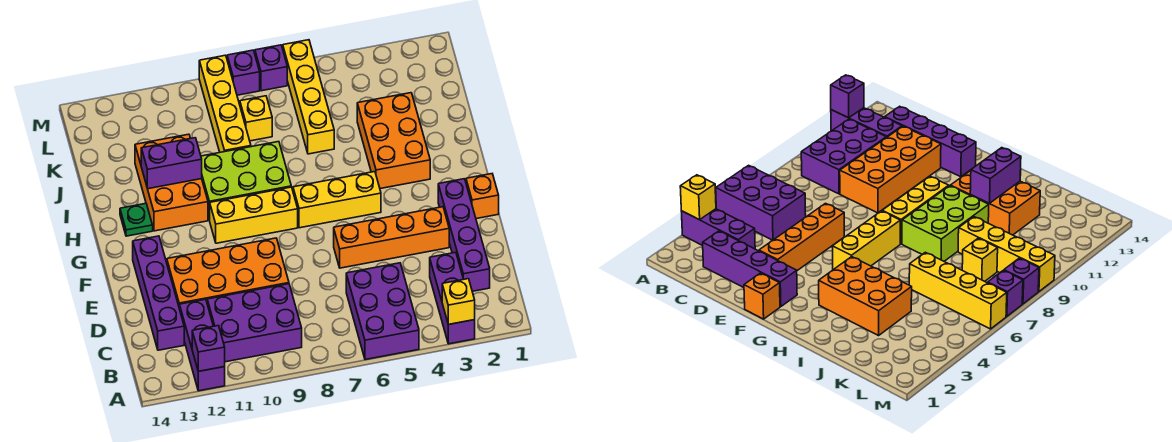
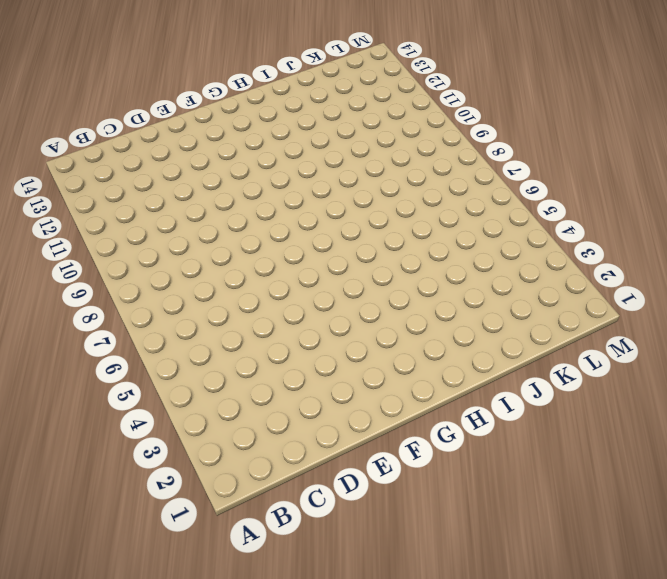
none -> purple 1x3 brick [430,252,475,344]
none -> purple 2x3 brick [346,263,419,360]
none -> purple 1x3 brick [180,299,225,391]

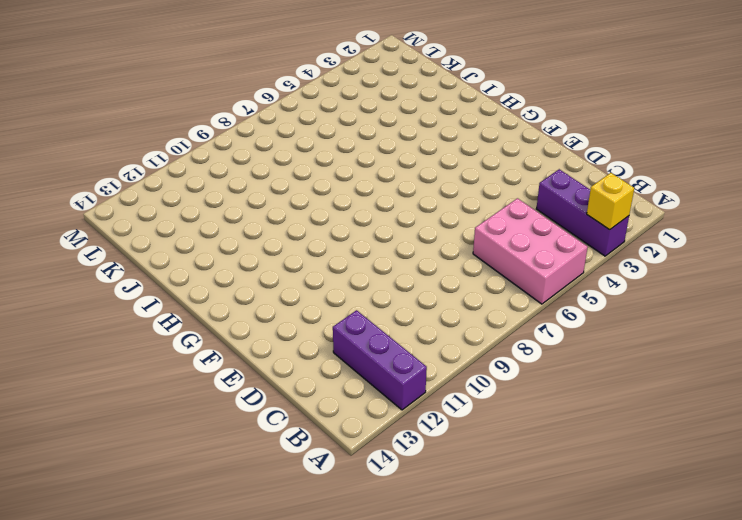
pink 2x3 brick [473,198,588,304] -> purple 2x3 brick [346,263,419,360]
none -> purple 2x3 brick [207,284,302,362]
none -> purple 1x4 brick [438,179,490,291]
none -> purple 1x4 brick [133,236,184,350]

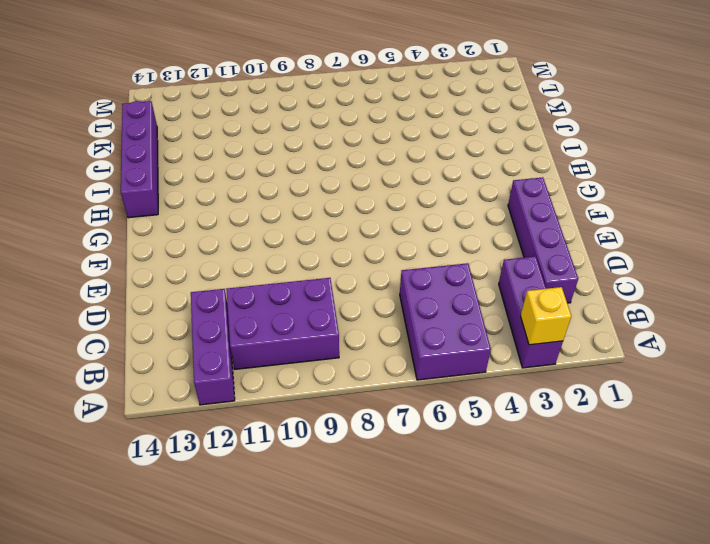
purple 1x4 brick [121,101,158,218] -> purple 1x4 brick moved to [133,236,184,350]
none -> orange 2x4 brick [167,238,289,309]
none -> orange 1x4 brick [334,207,449,268]
none -> orange 1x1 brick [466,174,499,219]

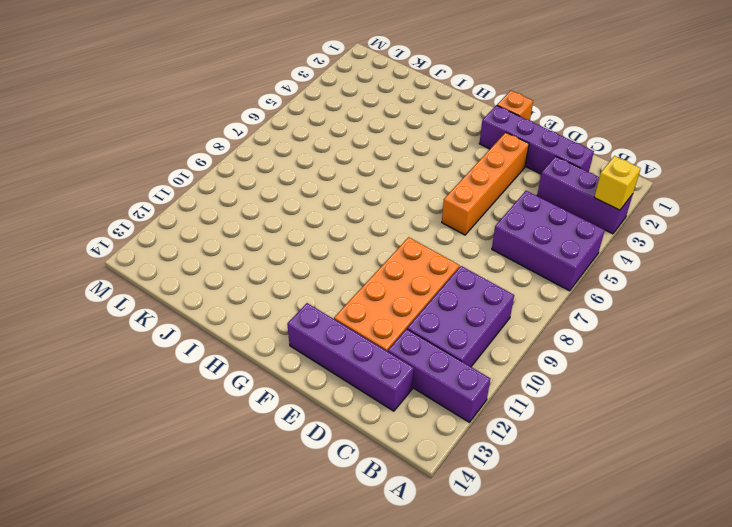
none -> yellow 1x3 brick [293,172,381,228]
none -> yellow 1x3 brick [210,187,298,243]
none -> orange 2x3 brick [357,93,430,189]

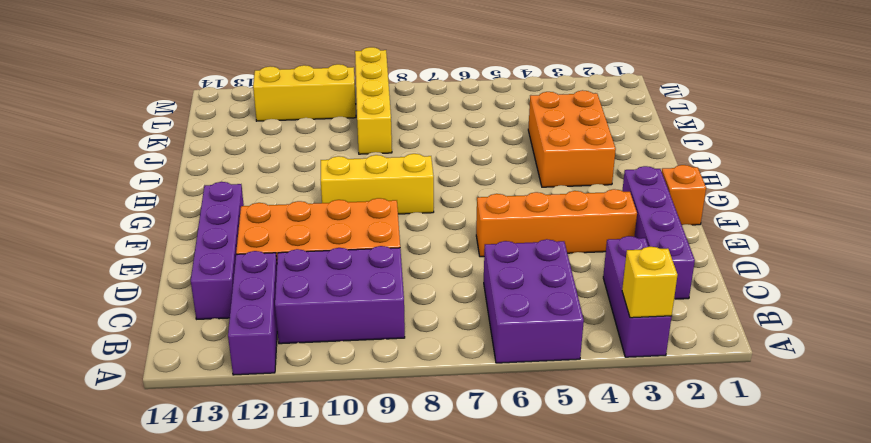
yellow 1x3 brick [253,64,356,121] -> yellow 1x3 brick moved to [293,172,381,228]
none -> lime 2x3 brick [201,142,291,220]
none -> orange 2x3 brick [135,134,208,231]
none -> green 1x1 plate [120,203,153,236]

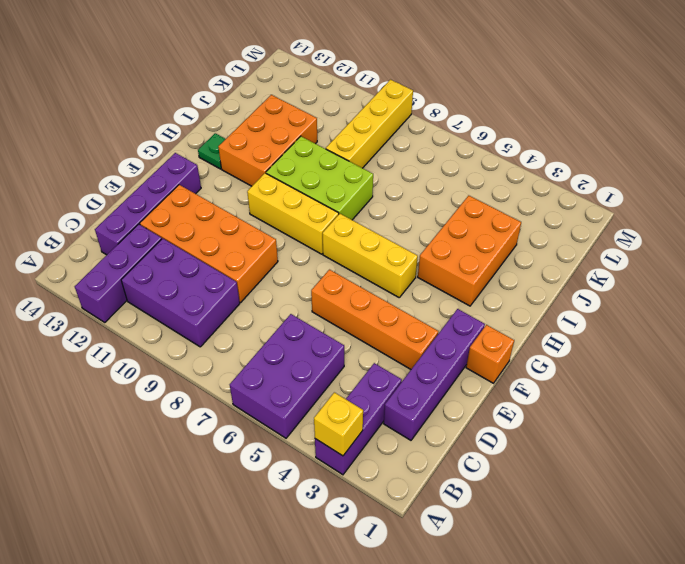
none -> yellow 1x4 brick [283,40,334,154]
none -> yellow 1x1 brick [240,96,272,141]
none -> purple 1x1 brick [255,45,287,91]

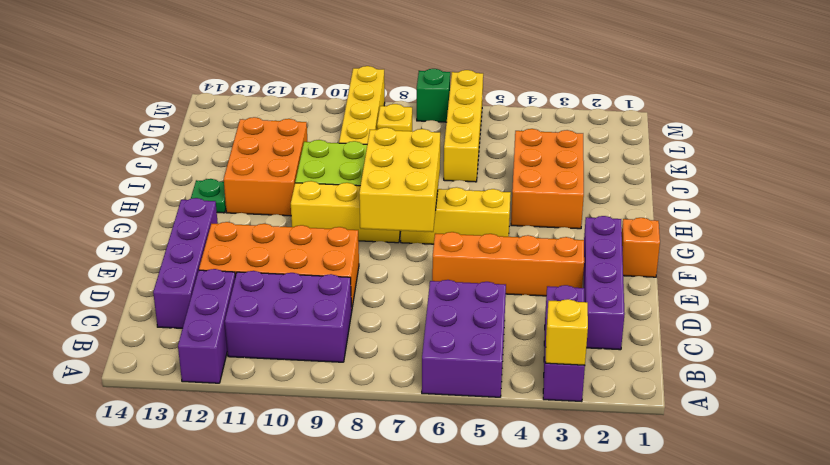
yellow 2x3 brick [359,127,440,232] -> none
green 1x1 brick [417,69,450,122] -> purple 1x1 brick [255,45,287,91]
none -> purple 1x1 brick [227,50,260,95]
none -> purple 1x1 brick [192,326,225,371]
none -> purple 1x2 brick [141,138,202,189]

